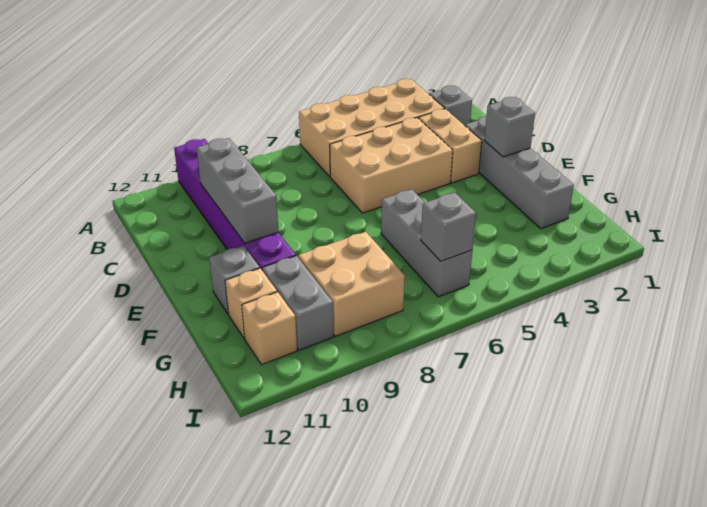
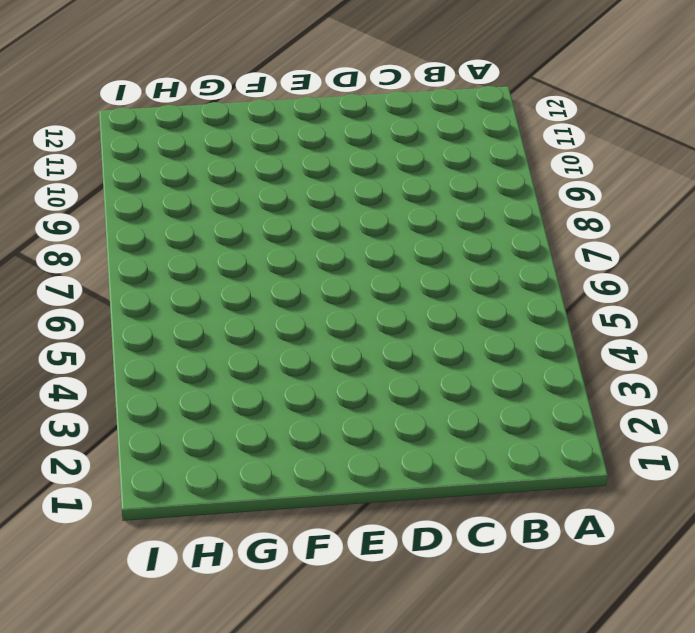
none -> tan 2x4 brick [299,79,445,176]
none -> purple 1x6 brick [174,139,296,269]
none -> grey 1x1 brick [429,85,472,125]

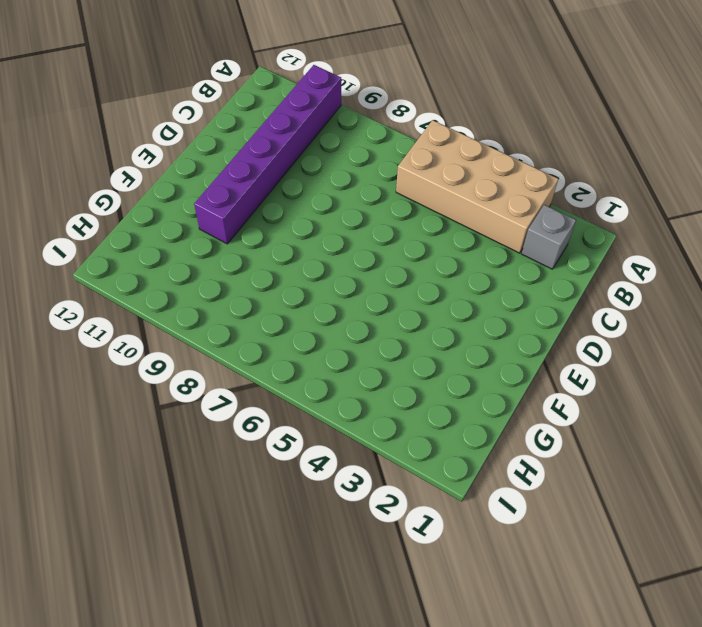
none -> tan 1x2 brick [418,109,482,183]
none -> tan 2x3 brick [330,118,453,213]
none -> grey 1x4 brick [465,116,574,229]

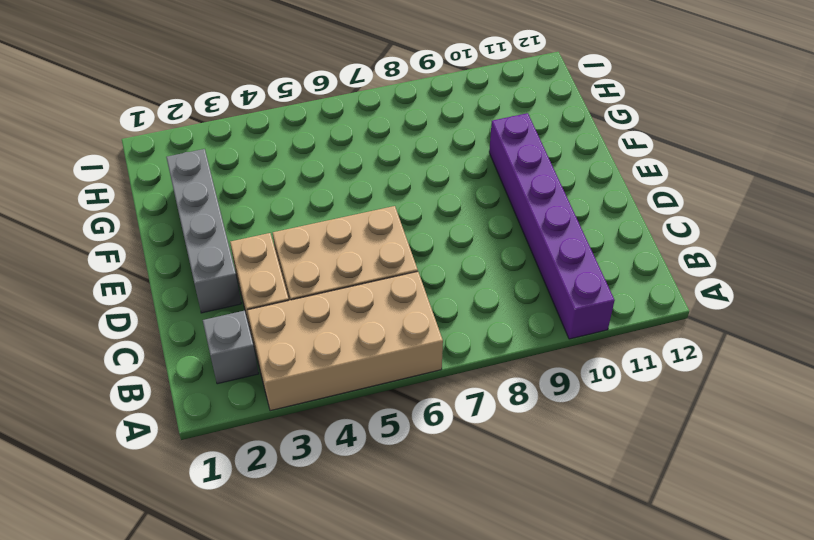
none -> grey 1x3 brick [381,189,472,297]
none -> grey 1x1 brick [209,246,260,314]
none -> tan 2x2 brick [298,232,405,336]

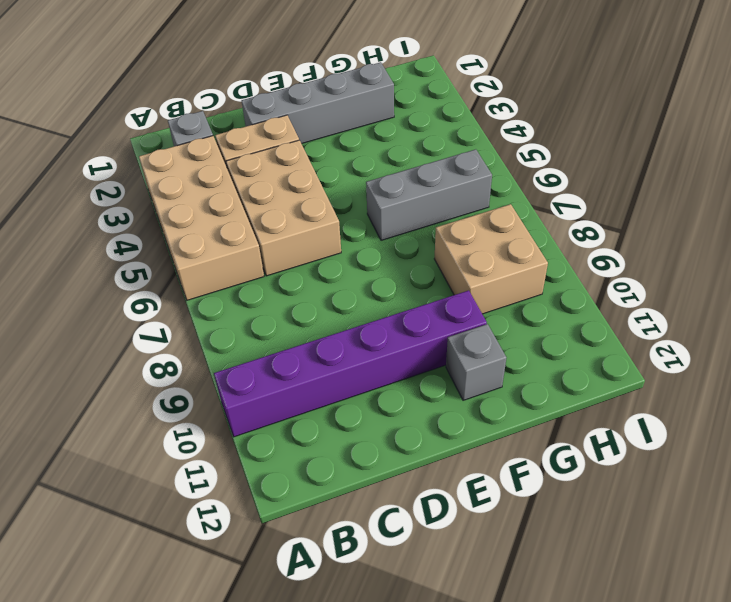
none -> grey 1x2 brick [262,256,333,350]
none -> tan 1x1 brick [225,268,277,339]
none -> tan 1x1 brick [242,292,297,365]

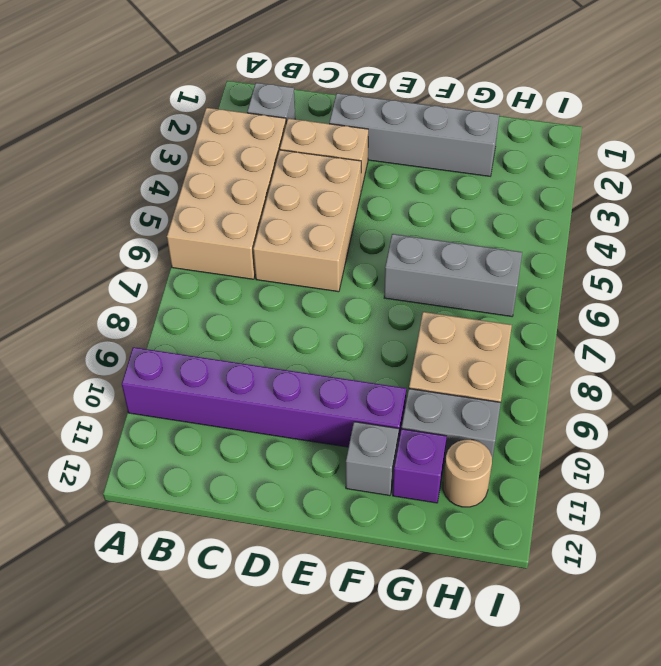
purple 1x1 brick [393,429,447,503] -> tan 1x1 brick [225,268,277,339]
tan 1x1 round brick [443,440,492,507] -> tan 1x1 brick [242,292,297,365]
none -> grey 1x3 brick [196,138,279,243]
none -> grey 1x1 brick [484,97,535,157]
none -> grey 1x1 brick [421,192,476,261]

